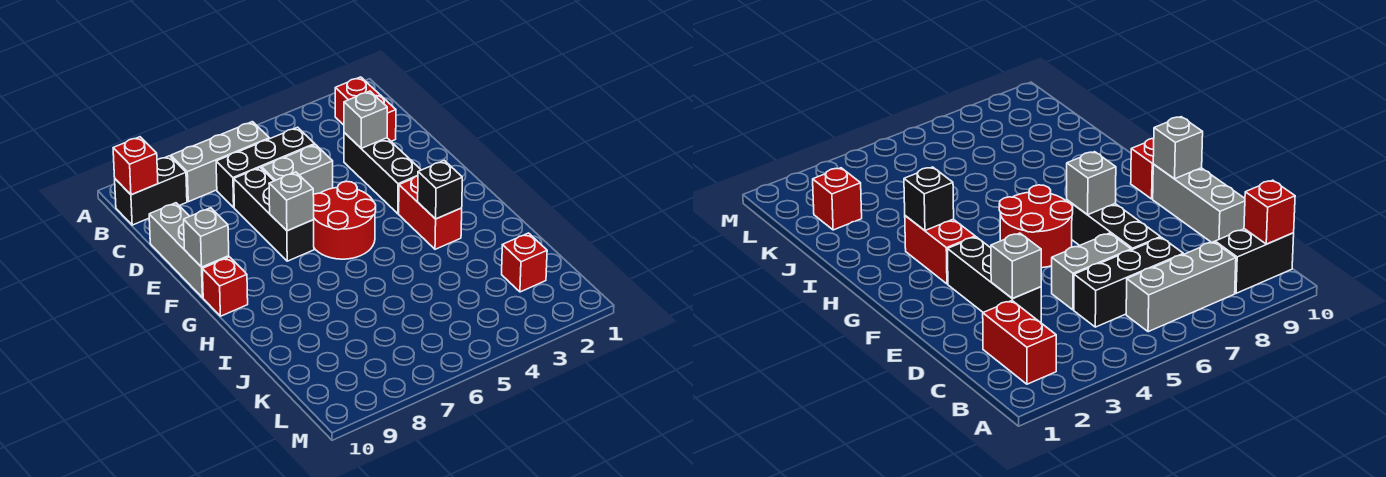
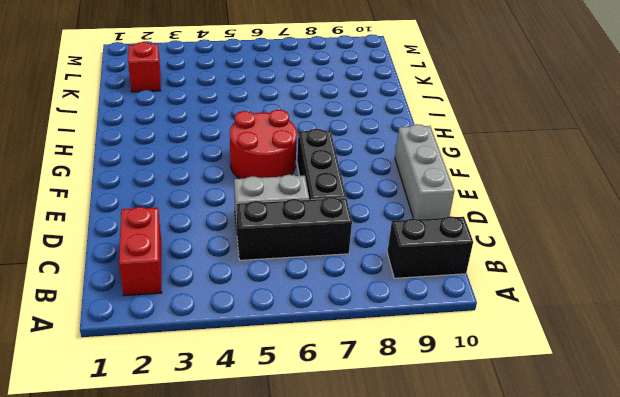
none -> grey 1x3 brick [171,122,269,202]
none -> black 1x3 brick [344,133,421,214]
none -> red 1x2 brick [399,176,462,249]

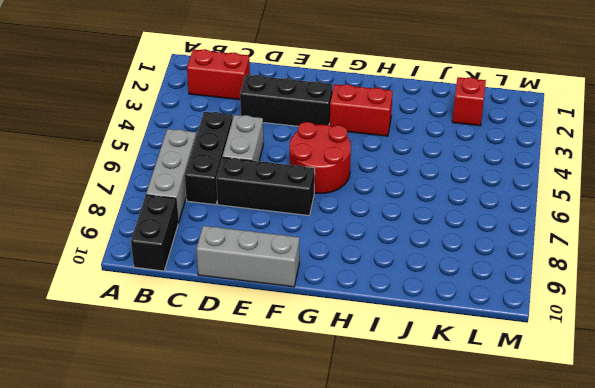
none -> red 1x1 brick [202,257,248,316]
none -> red 1x1 brick [113,137,158,195]
none -> grey 1x1 brick [344,91,387,148]

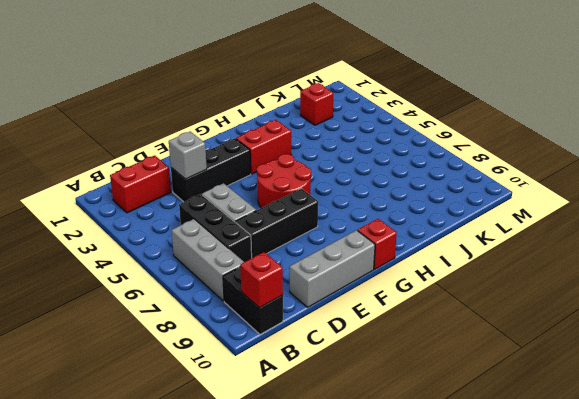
none -> grey 1x1 brick [269,172,314,231]
none -> grey 1x1 brick [184,208,229,267]
none -> black 1x1 brick [418,160,462,219]

